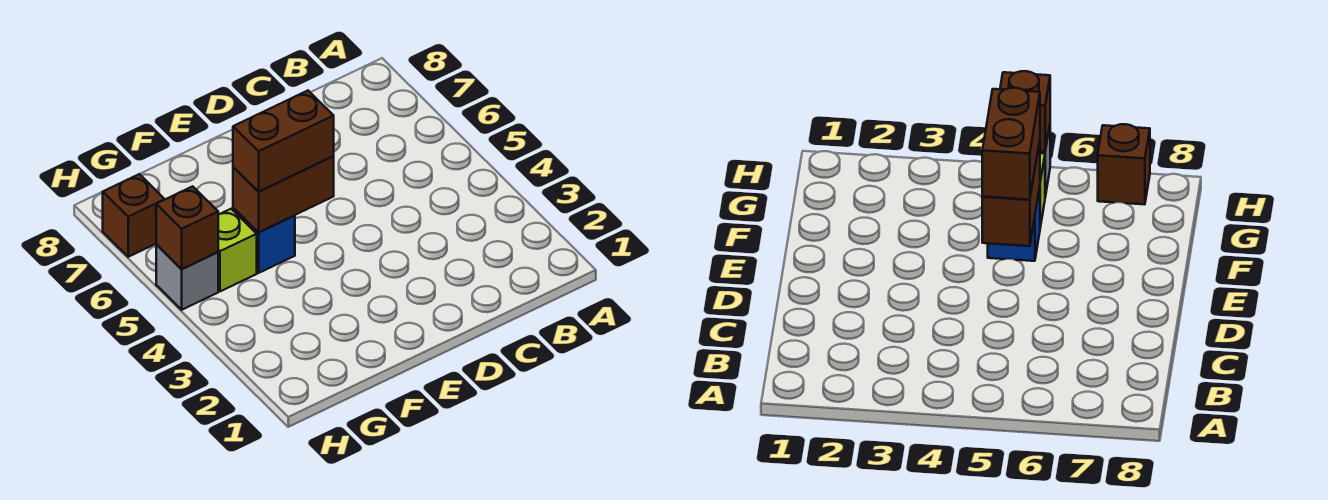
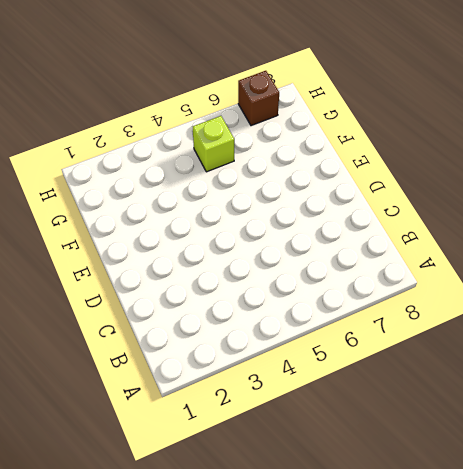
none -> blue 1x1 brick [233,208,295,273]
none -> grey 1x1 brick [156,244,218,310]

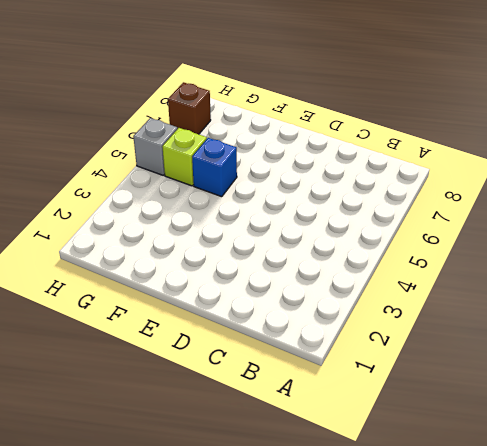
none -> brown 1x2 brick [233,156,334,232]
none -> brown 1x1 brick [156,186,218,269]

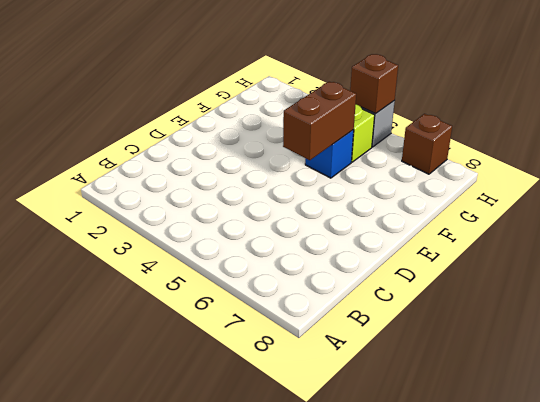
none -> brown 1x2 brick [233,91,334,192]

